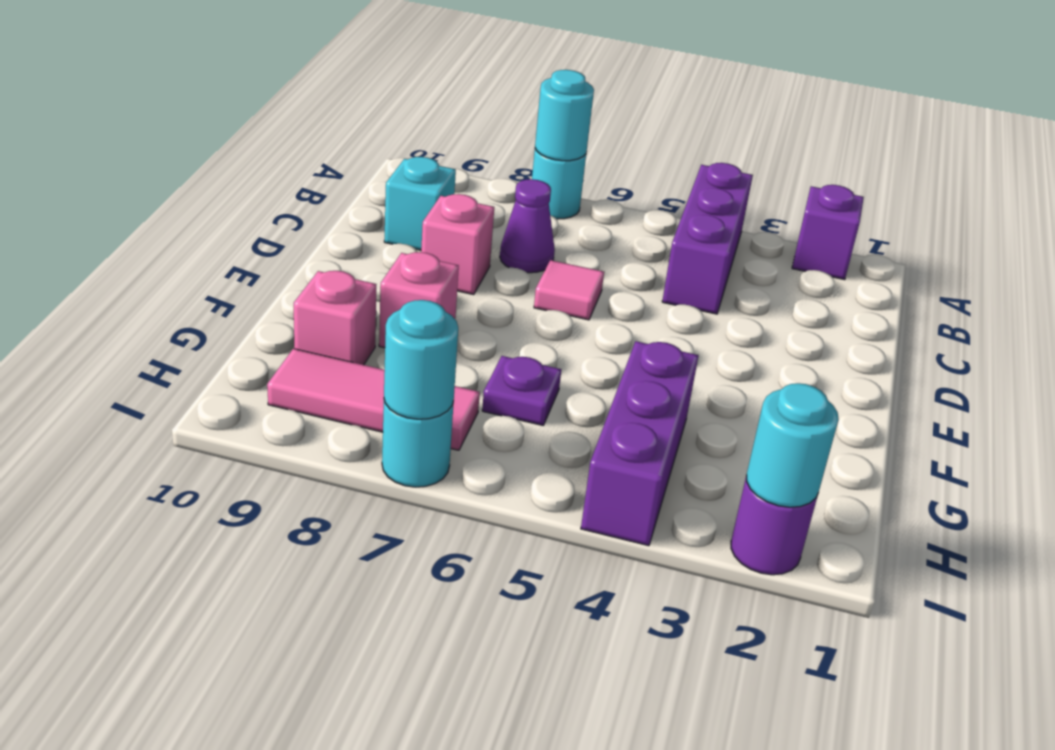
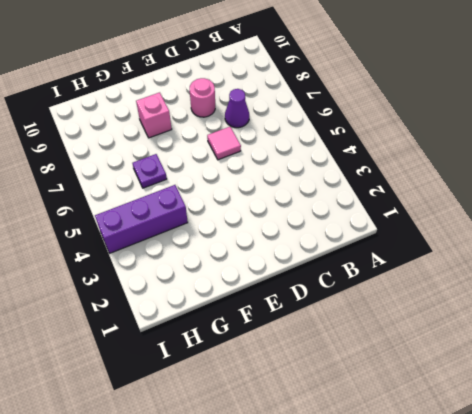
pink 1x1 round brick [190,78,215,117] -> pink 1x1 brick [421,194,494,294]
none -> purple 1x1 brick [792,185,864,280]
none -> purple 1x3 brick [662,163,753,314]
none -> cyan 1x1 round brick [532,149,586,219]

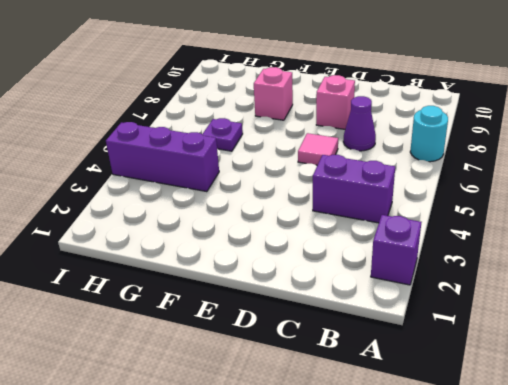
purple 1x2 brick [313,155,395,223] -> purple 1x3 brick [662,163,753,314]
none -> cyan 1x1 brick [384,157,456,250]
none -> pink 1x1 brick [294,271,376,365]
none -> pink 1x3 tile [267,349,480,450]

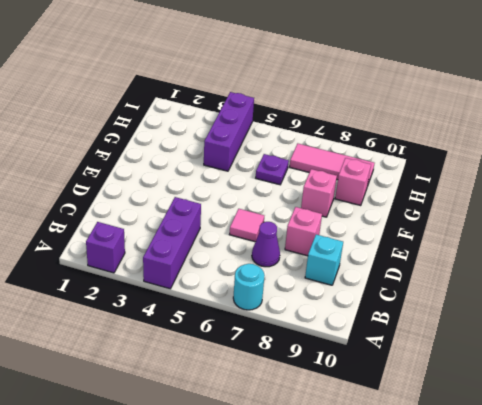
none -> purple 1x1 round brick [731,475,818,575]
none -> cyan 1x1 round brick [382,400,454,487]
none -> cyan 1x1 round brick [535,70,594,161]

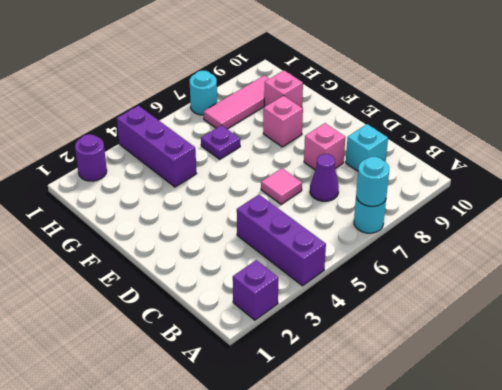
none -> cyan 1x1 round brick [747,383,839,507]
none -> cyan 1x1 round brick [384,300,458,419]

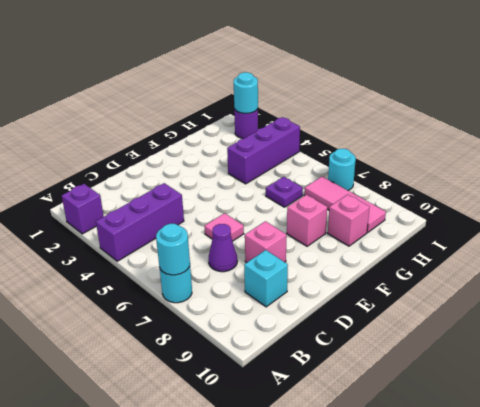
none -> cyan 1x1 round brick [384,300,458,419]

